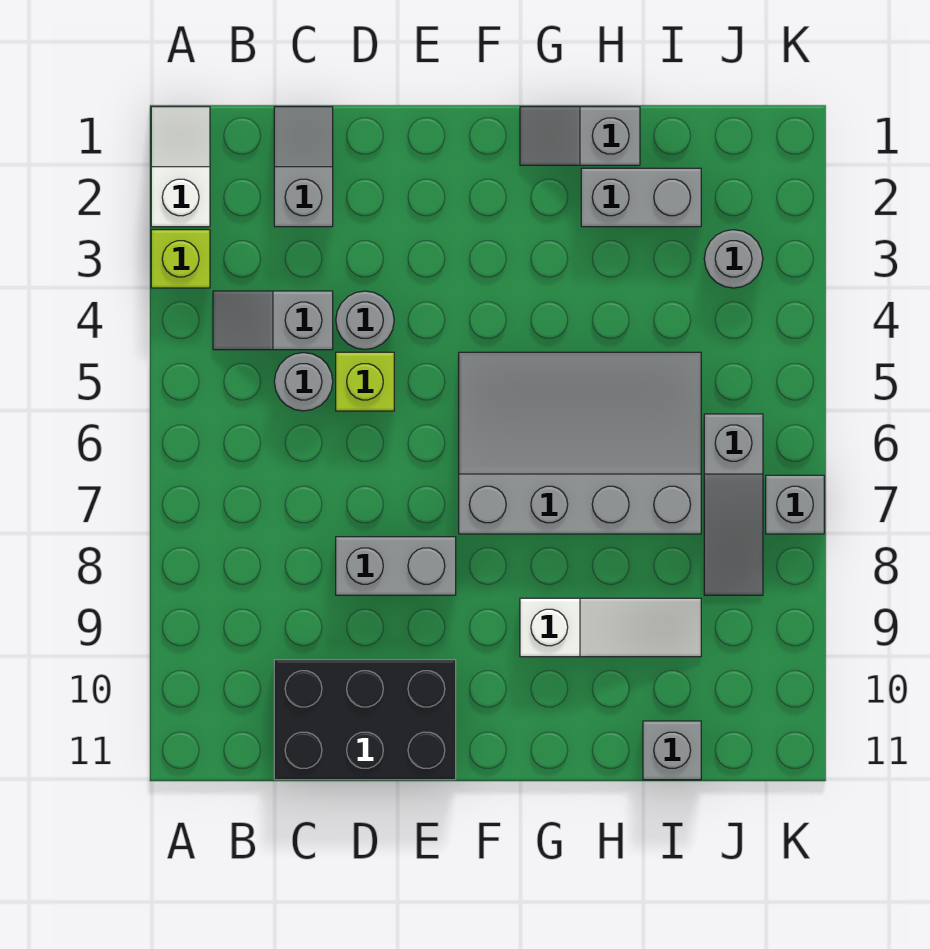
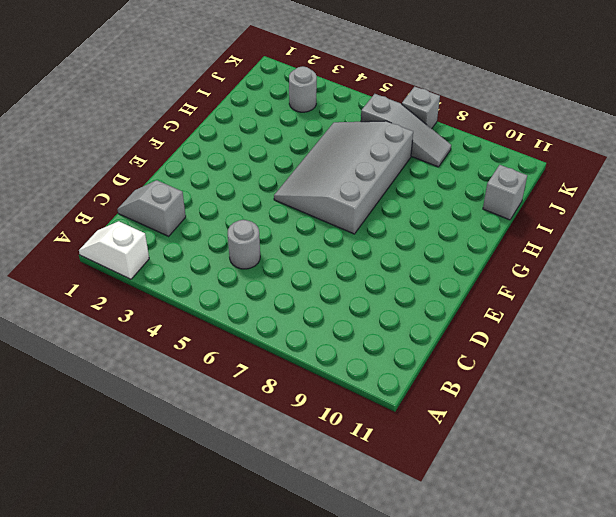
none -> lime 1x1 brick [151,230,210,288]
none -> grey 1x2 slope [213,291,333,350]
none -> black 2x3 brick [274,660,456,780]

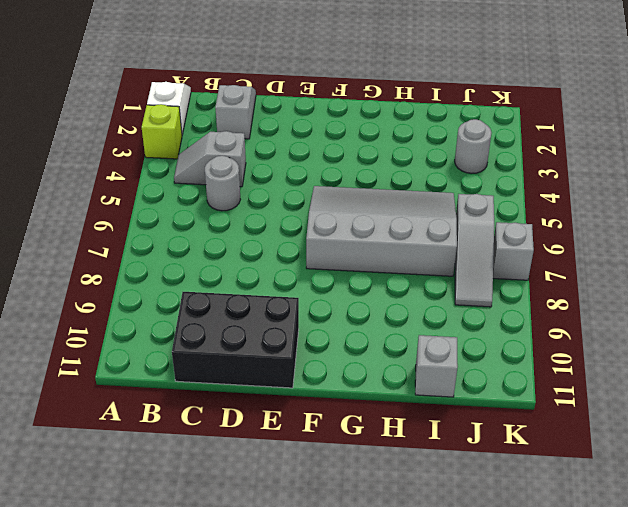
none -> grey 1x1 round brick [336,291,394,349]
none -> lime 1x1 brick [336,352,394,411]
none -> grey 1x2 brick [336,537,456,595]

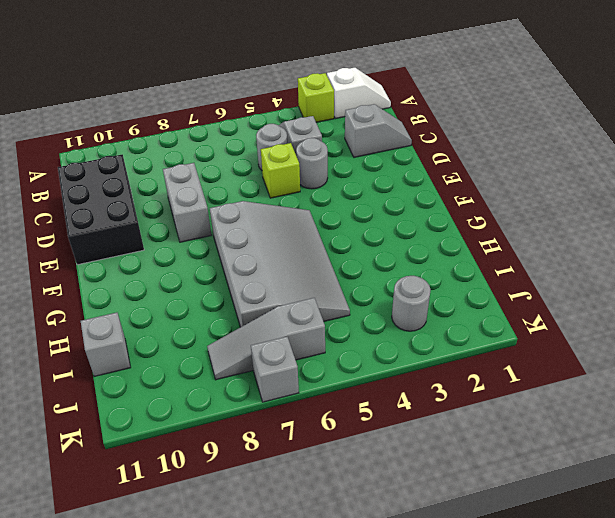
none -> grey 1x2 slope [520,107,640,165]
none -> white 1x3 slope [520,598,701,657]
none -> grey 1x2 brick [581,168,701,227]

